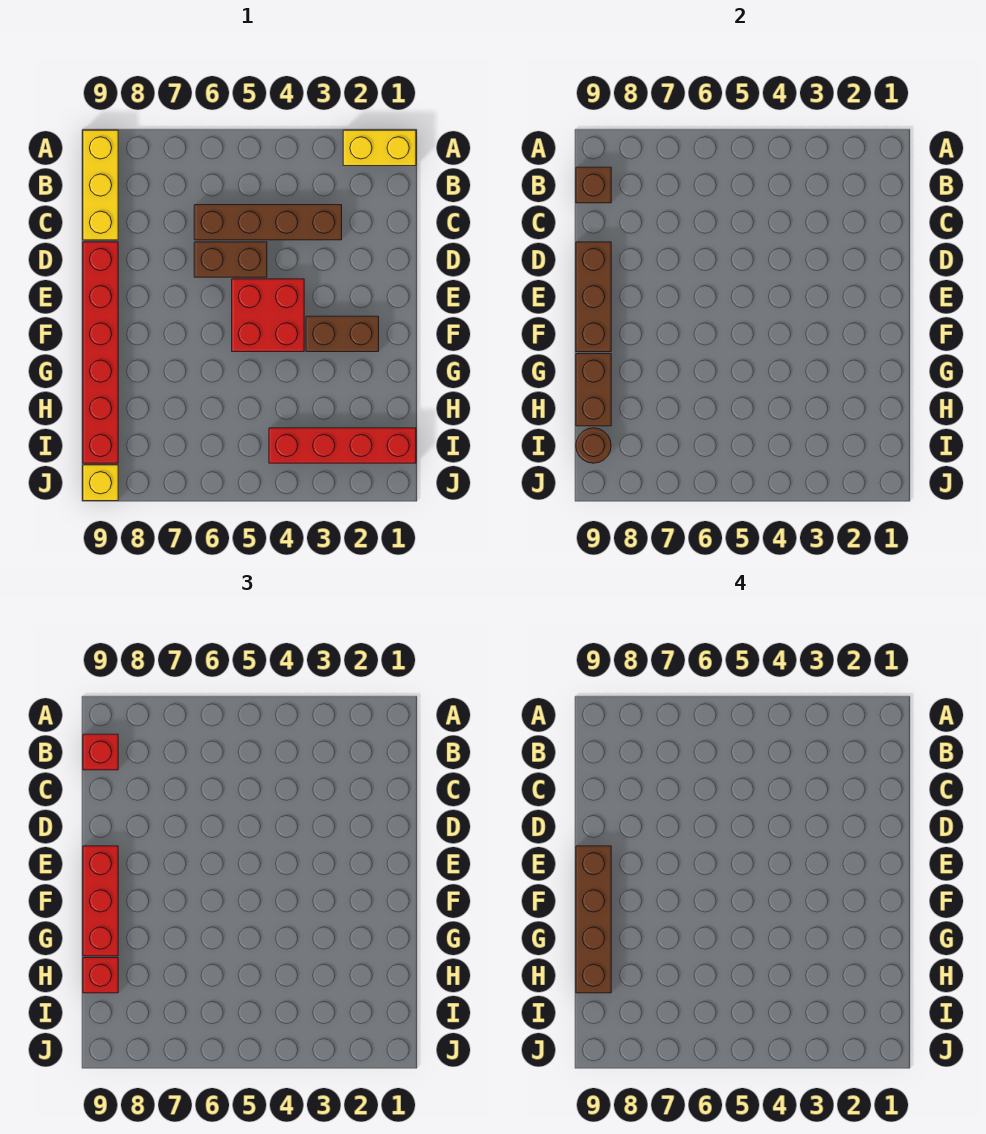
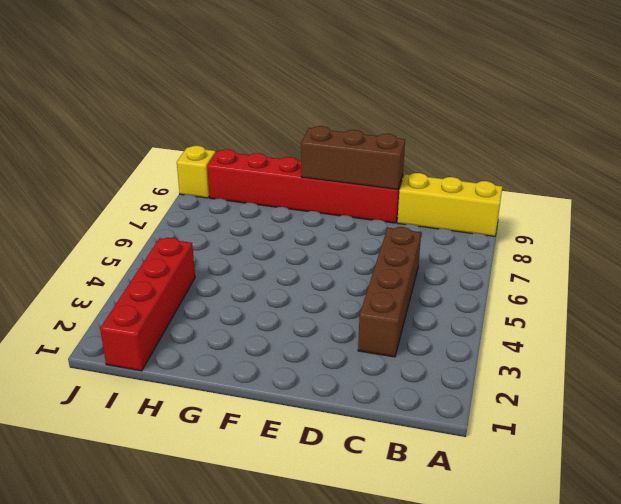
none -> yellow 1x2 brick [343,130,416,166]
none -> brown 1x2 brick [194,242,267,277]
none -> red 2x2 brick [232,279,304,352]

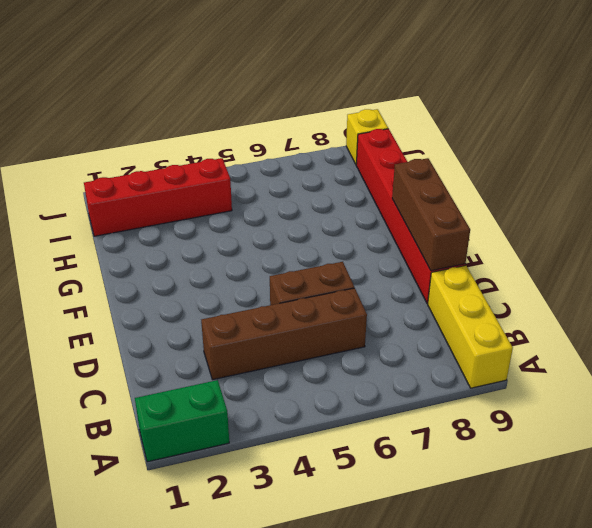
green 1x2 brick [135,380,229,462] -> yellow 1x2 brick [343,130,416,166]
none -> red 2x2 brick [232,279,304,352]
none -> brown 1x2 brick [306,316,379,352]
none -> brown 1x1 brick [576,167,611,203]

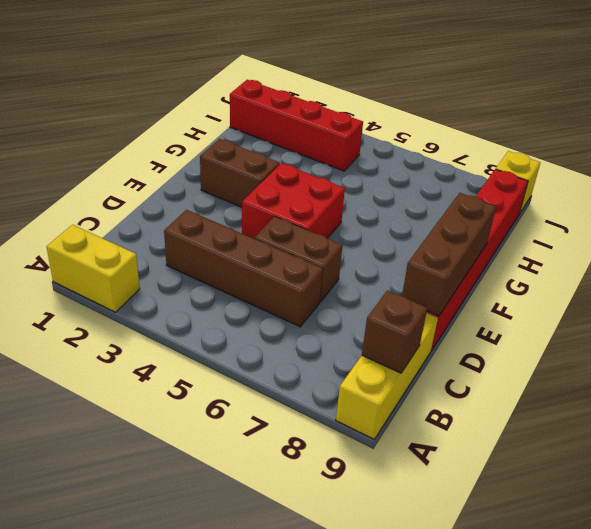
none -> brown 1x2 brick [576,354,611,426]
none -> brown 1x1 round brick [576,428,611,463]
none -> red 1x1 brick [83,734,118,770]

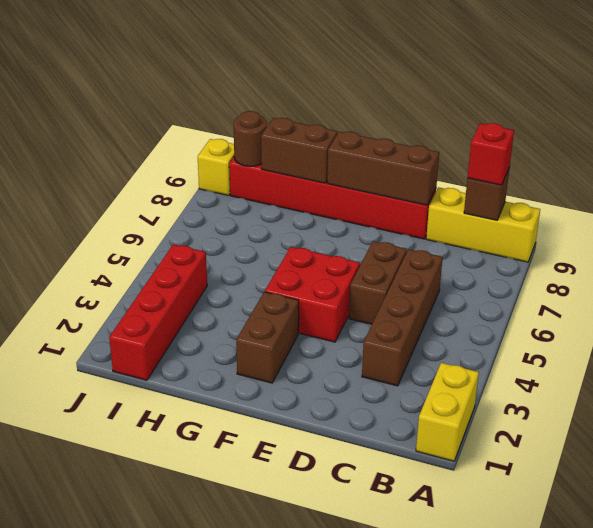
none -> red 1x3 brick [83,846,118,956]
none -> red 1x1 brick [83,958,118,993]
none -> brown 1x4 brick [576,846,611,993]

